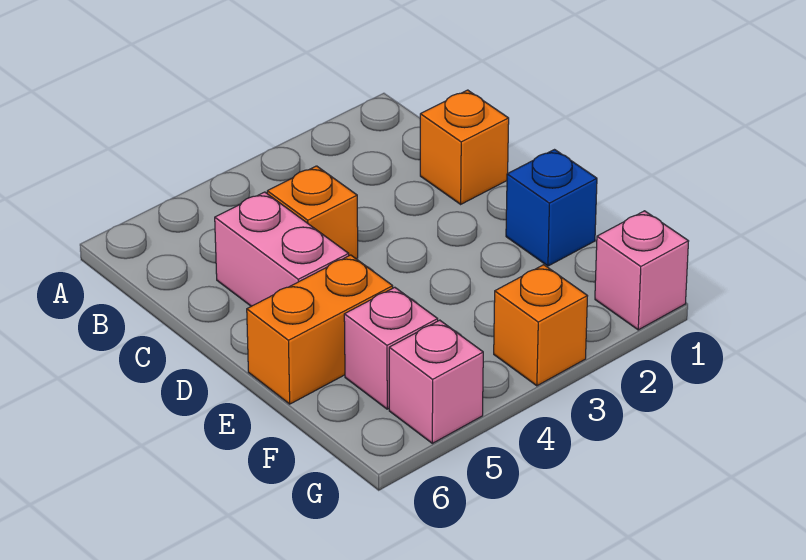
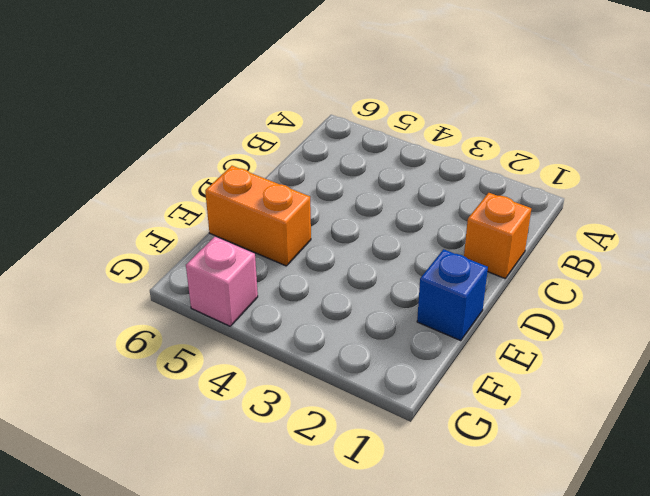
none -> orange 1x1 brick [267,166,358,259]
none -> pink 1x2 brick [215,192,349,306]

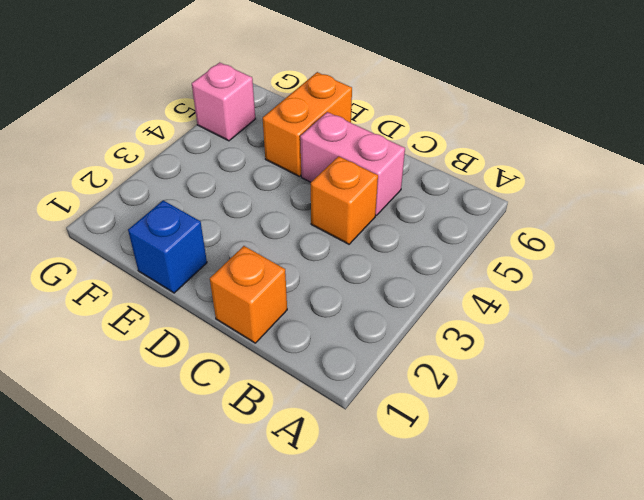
none -> pink 1x1 brick [344,287,438,409]
none -> pink 1x1 brick [595,211,689,330]

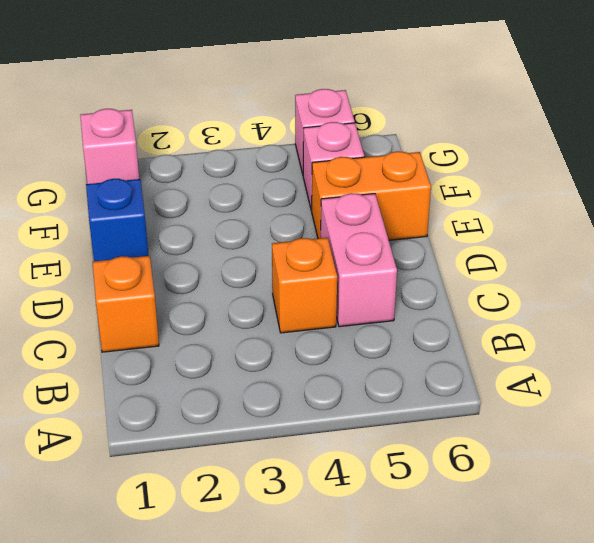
none -> orange 1x1 brick [494,265,587,386]

